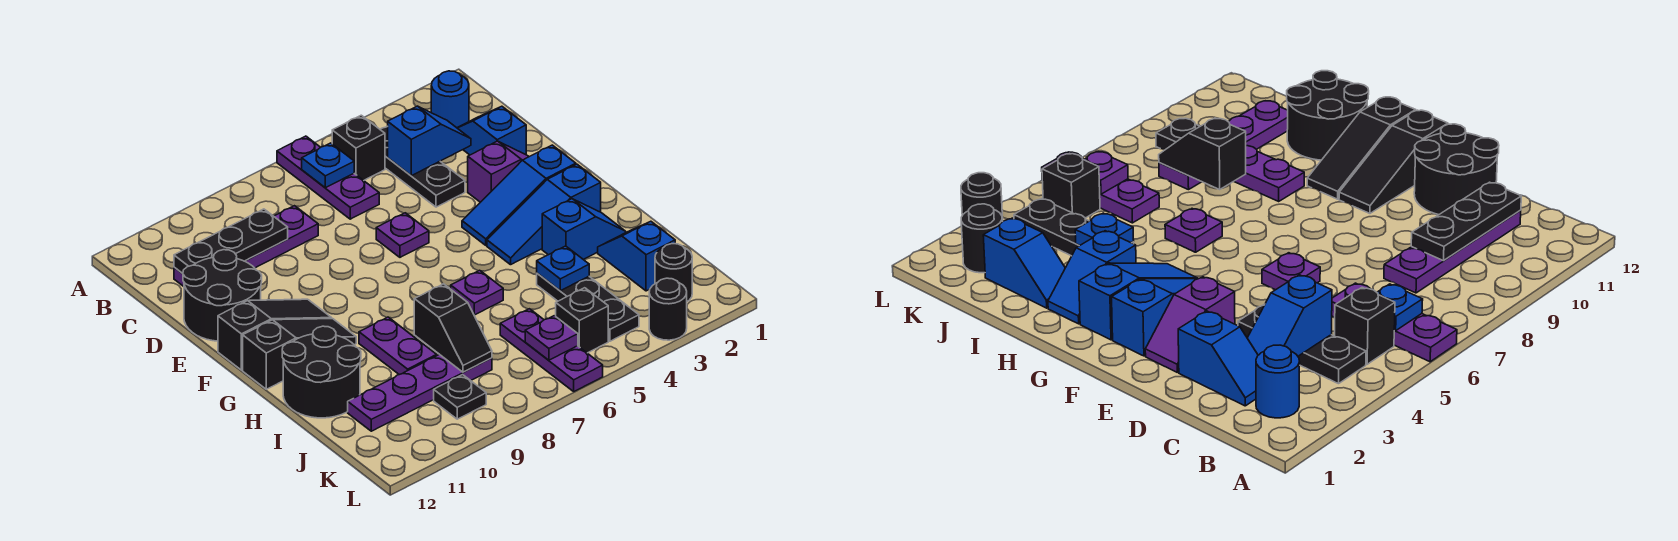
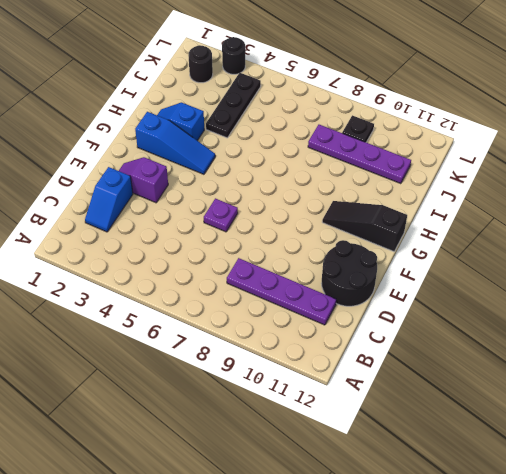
none -> purple 1x3 plate [277,136,379,219]
none -> blue 1x1 round brick [431,71,469,128]
none -> black 1x3 plate [380,127,465,207]
none -> black 1x1 brick [332,115,385,180]

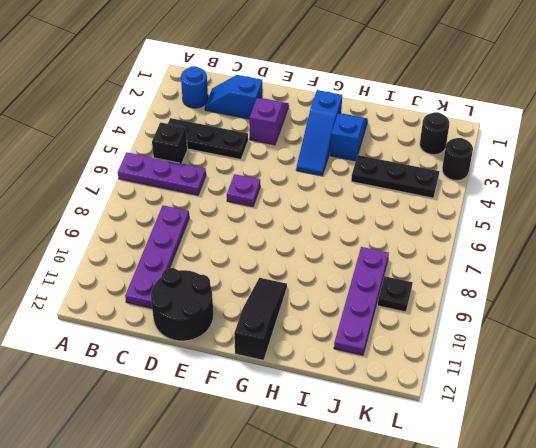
none -> blue 1x3 slope [462,145,576,245]
none -> black 1x3 slope [218,299,332,370]
none -> purple 1x1 plate [451,270,503,315]
none -> purple 1x2 plate [359,317,437,375]

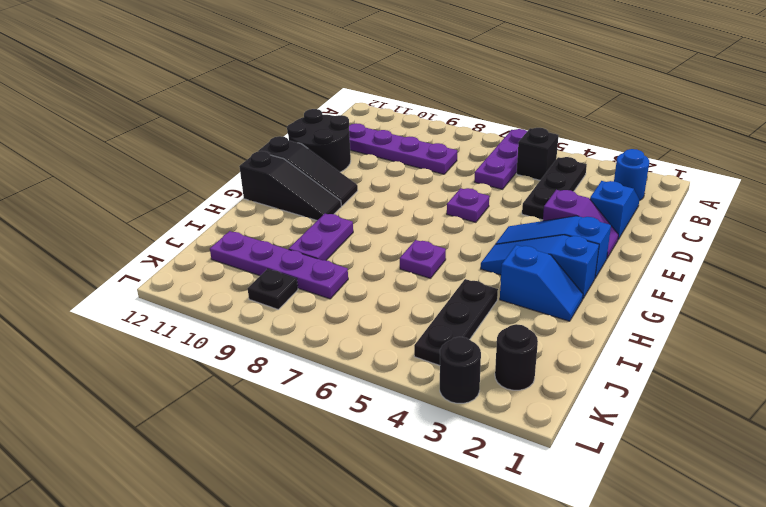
none -> black 2x2 round brick [282,326,361,418]
none -> blue 1x2 slope [598,221,675,291]
none -> purple 1x3 plate [500,309,603,391]
none -> black 1x1 brick [556,288,608,353]

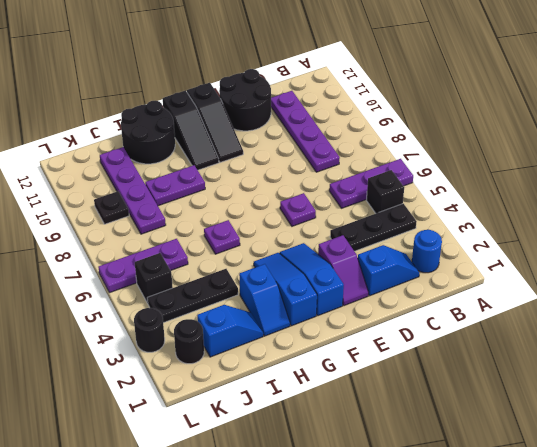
none -> blue 1x1 plate [302,143,354,188]
none -> blue 1x2 slope [387,106,471,176]
none -> black 1x3 plate [174,209,288,274]
none -> blue 1x1 plate [537,246,589,291]

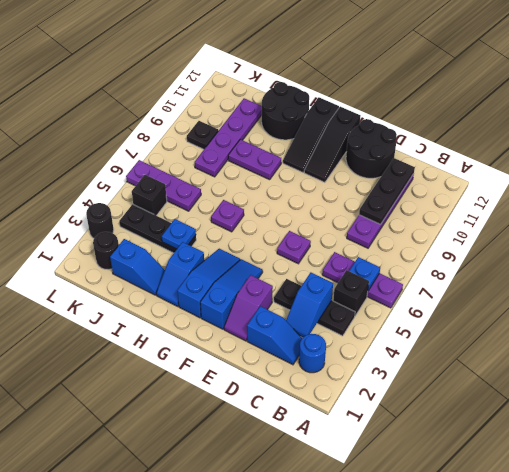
none -> black 1x2 slope [414,284,492,372]
none -> purple 1x1 plate [525,316,578,360]

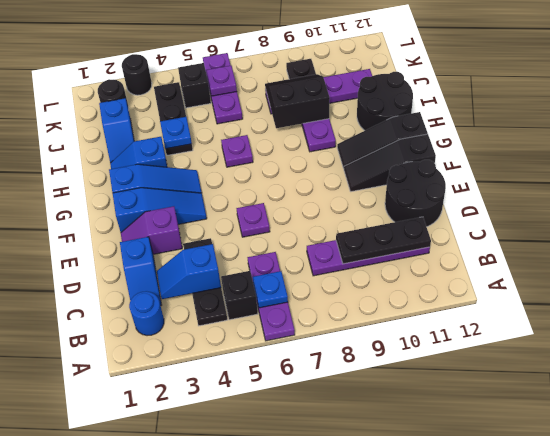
black 2x2 slope [265,74,330,128] -> black 1x2 slope [414,284,492,372]

